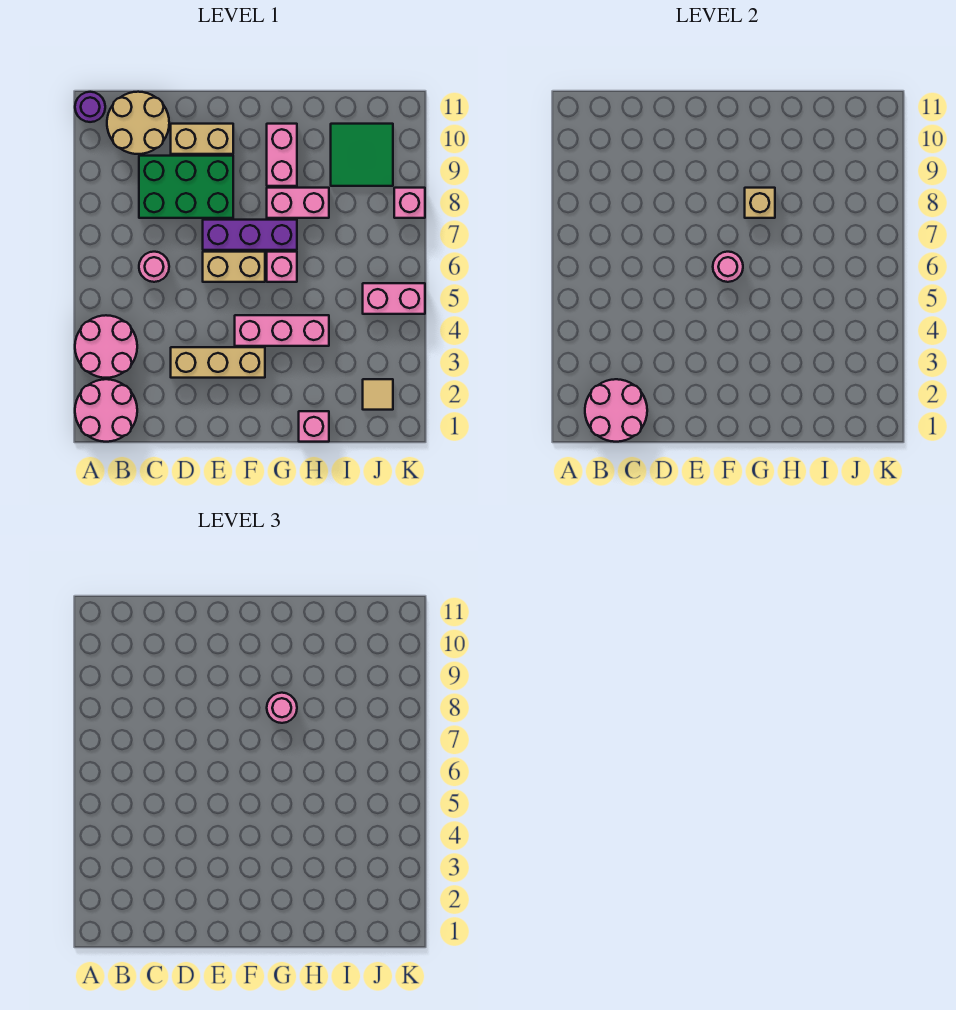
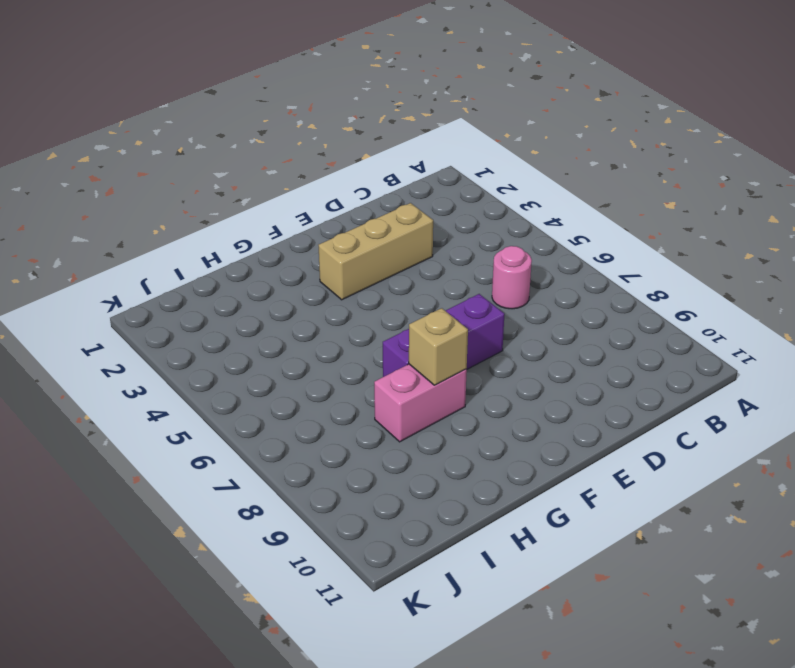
none -> pink 2x2 round brick [75,379,137,442]
none -> pink 2x2 round brick [75,315,137,378]
none -> purple 1x1 round brick [75,92,105,122]

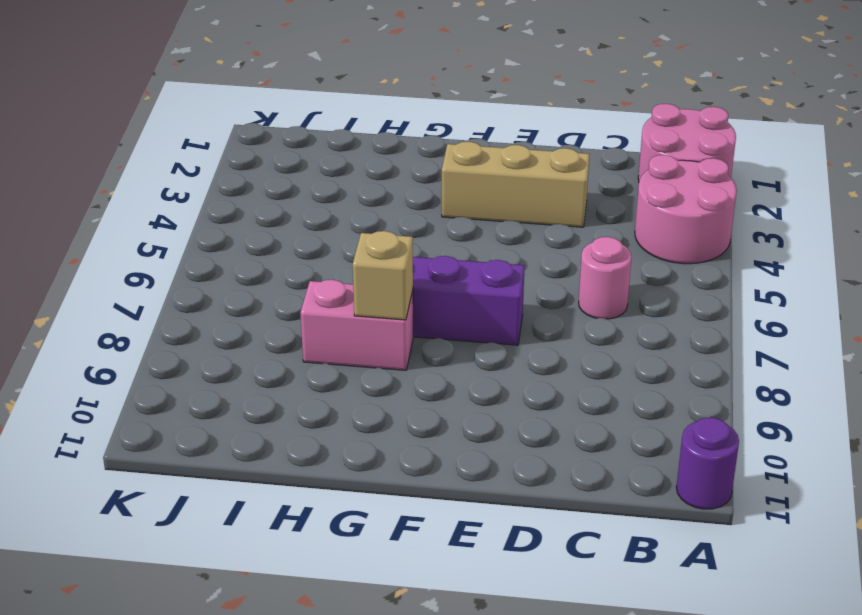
none -> tan 2x2 round brick [107,92,169,154]
none -> green 2x3 brick [139,156,233,218]
none -> tan 1x2 brick [171,124,233,154]

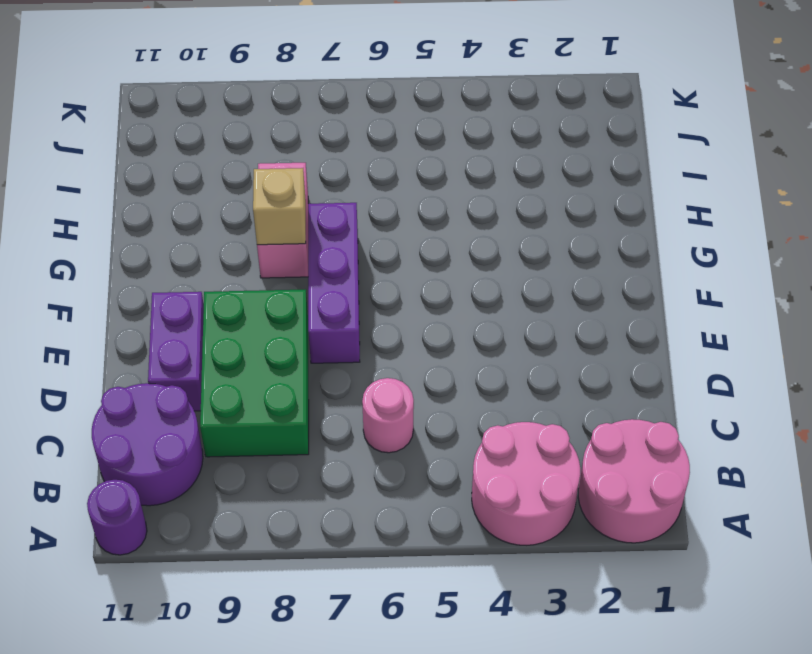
purple 2x2 round brick [92,383,203,506] -> tan 2x2 round brick [107,92,169,154]
purple 1x2 brick [148,292,204,411] -> tan 1x2 brick [171,124,233,154]
none -> tan 1x3 brick [171,347,265,378]
none -> tan 1x2 brick [203,252,265,282]
none -> pink 1x3 brick [235,315,329,346]

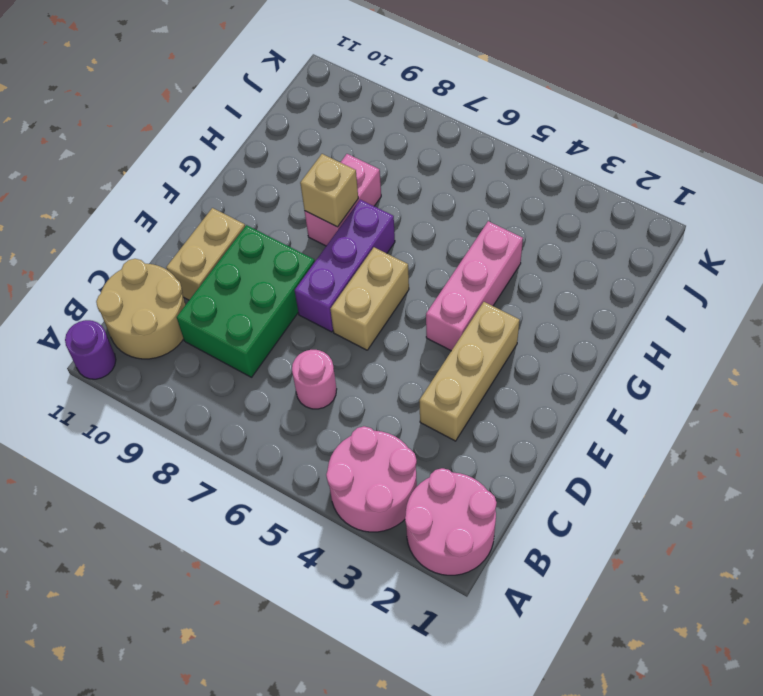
none -> pink 1x1 brick [267,252,297,282]
none -> pink 1x2 brick [267,124,297,186]
none -> pink 1x1 brick [299,411,329,442]

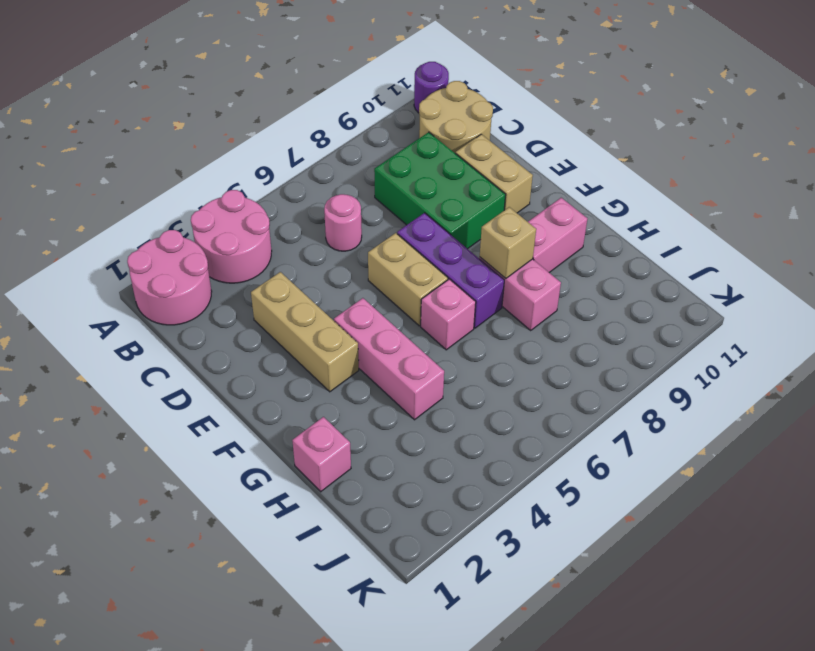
none -> green 2x2 tile [331,124,393,186]
none -> tan 1x1 tile [363,379,393,410]
none -> pink 1x2 brick [363,283,425,314]

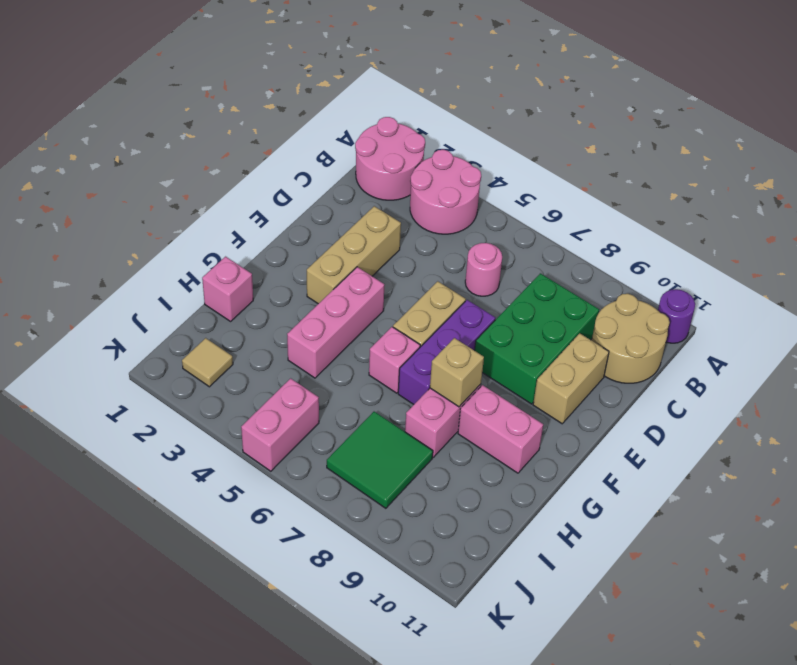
green 2x2 tile [327,412,433,508] -> green 2x2 tile moved to [331,124,393,186]
none -> pink 1x1 brick [394,188,425,218]
none -> pink 2x2 round brick [585,379,647,442]
none -> pink 1x1 round brick [713,252,743,282]

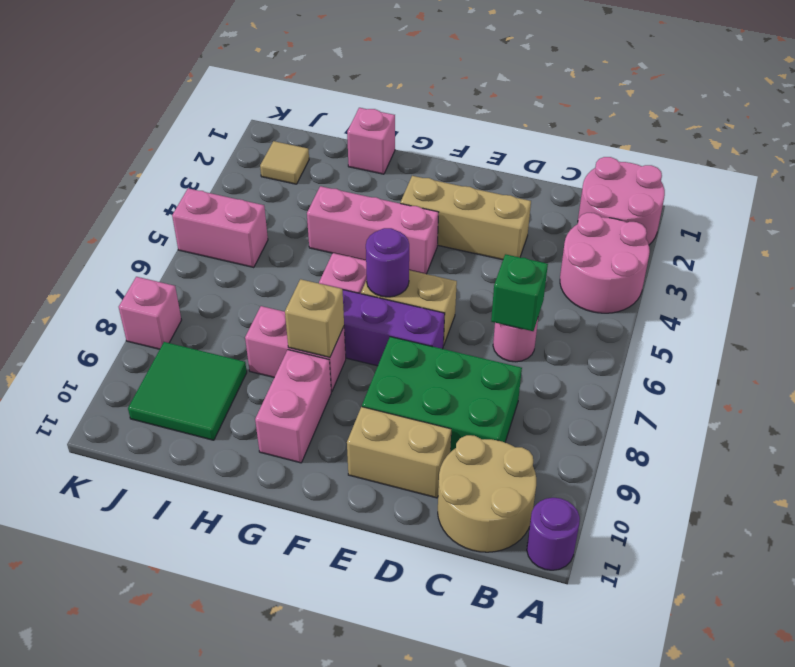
green 1x1 brick [491,254,548,331] -> none
purple 1x1 round brick [366,228,409,297] -> pink 1x1 round brick [713,252,743,282]
none -> pink 2x2 round brick [585,379,647,442]
none -> pink 1x1 round brick [267,693,297,723]

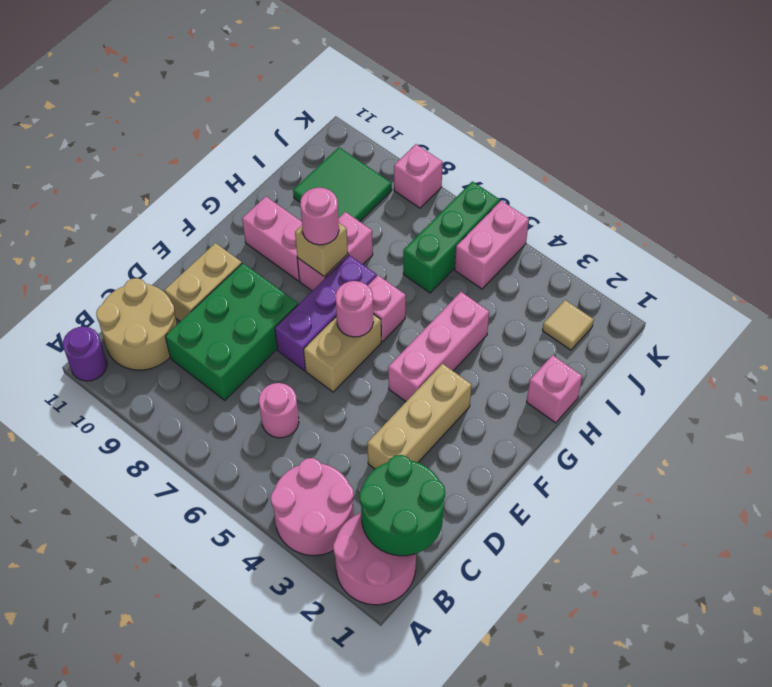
green 2x2 round brick [360,455,445,556] -> pink 2x2 round brick [585,379,647,442]
green 1x3 brick [403,181,500,293] -> none

